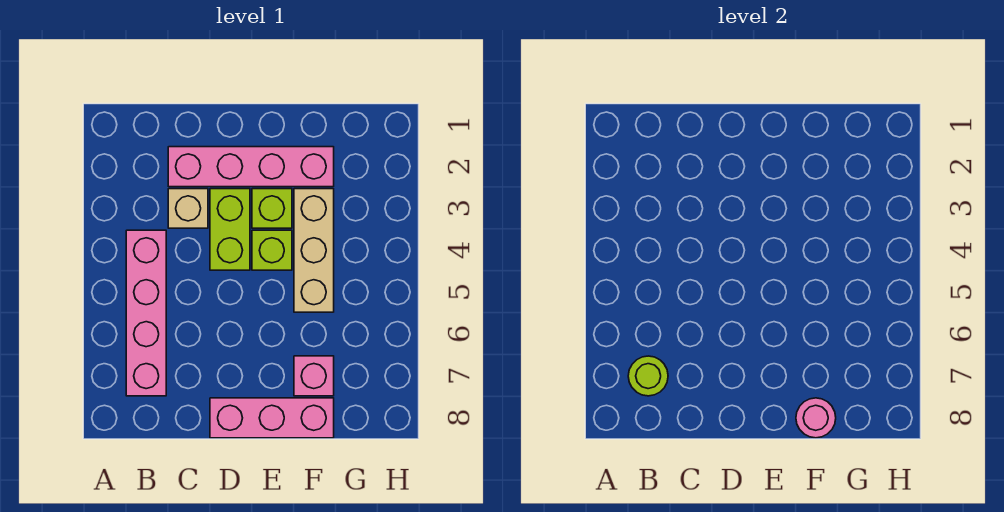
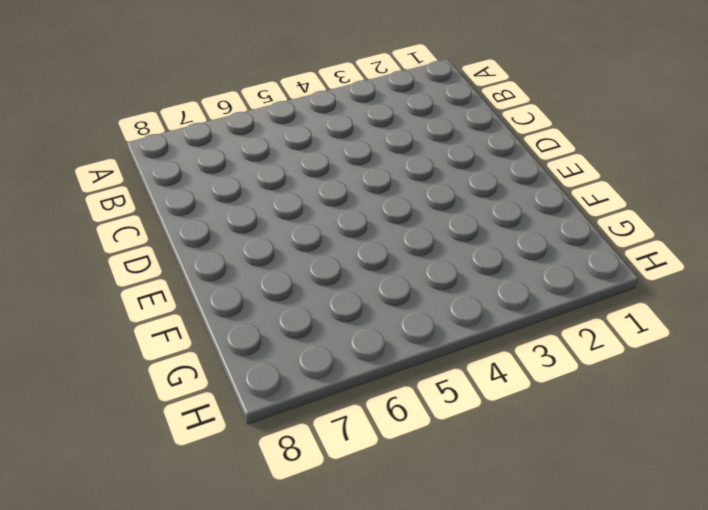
none -> pink 1x4 brick [126,230,166,396]
none -> pink 1x4 brick [168,147,334,187]

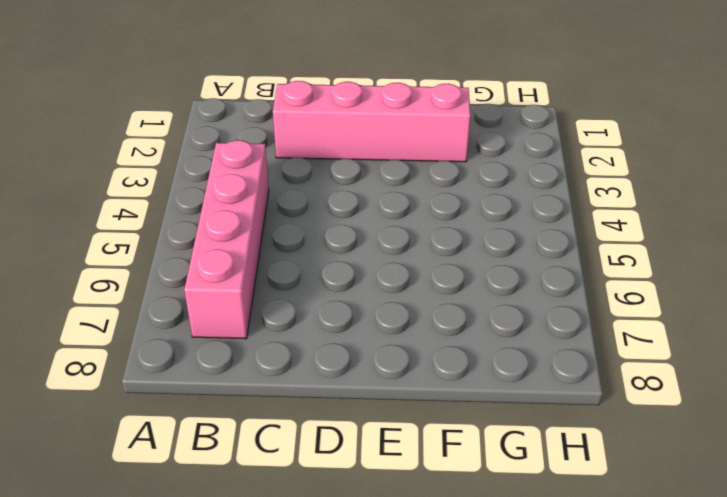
none -> tan 1x1 brick [168,189,208,228]
none -> lime 1x2 brick [210,189,250,270]

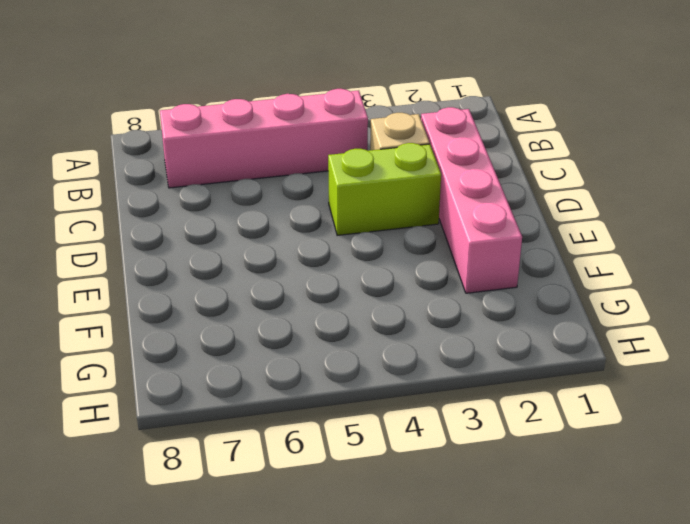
none -> pink 1x3 brick [210,398,334,438]
none -> lime 1x1 brick [252,189,292,228]

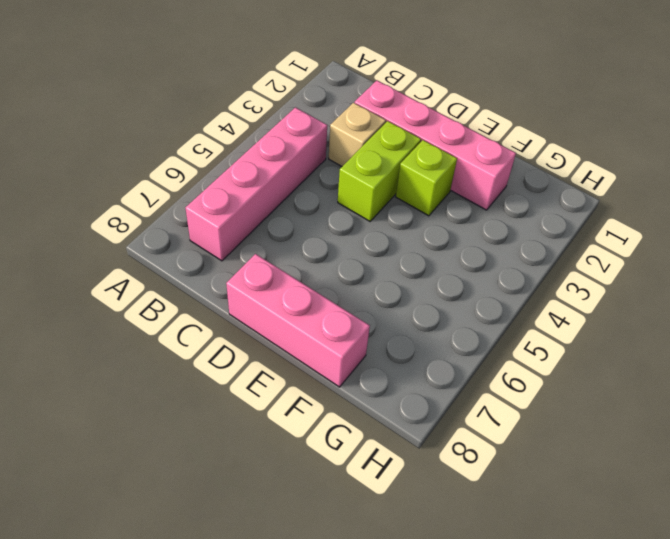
none -> lime 1x1 brick [252,230,292,270]
none -> tan 1x3 brick [294,189,334,312]

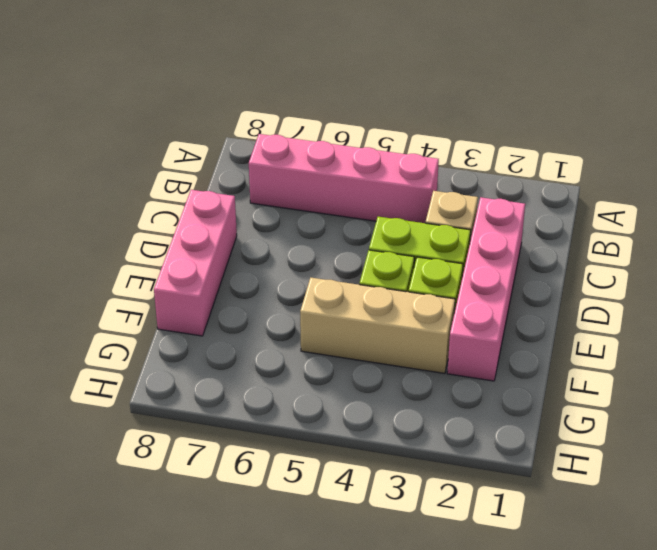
none -> pink 1x1 brick [294,356,334,396]
none -> lime 1x1 round brick [628,356,668,396]

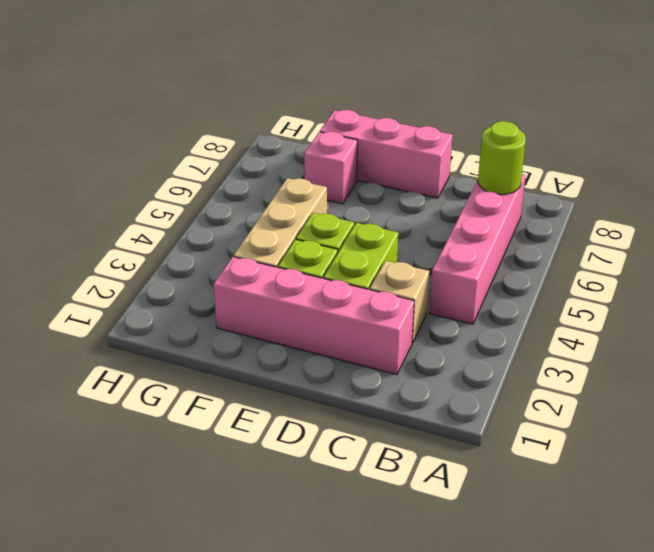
none -> pink 1x1 round brick [796,398,836,438]

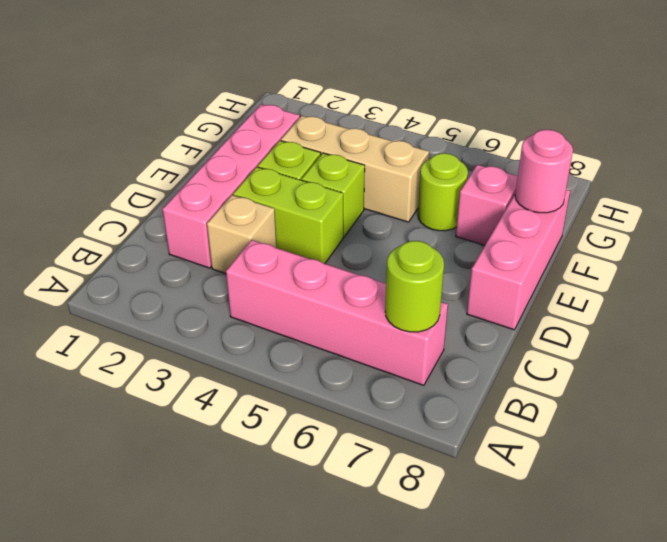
lime 1x1 round brick [418,153,468,231] -> none

